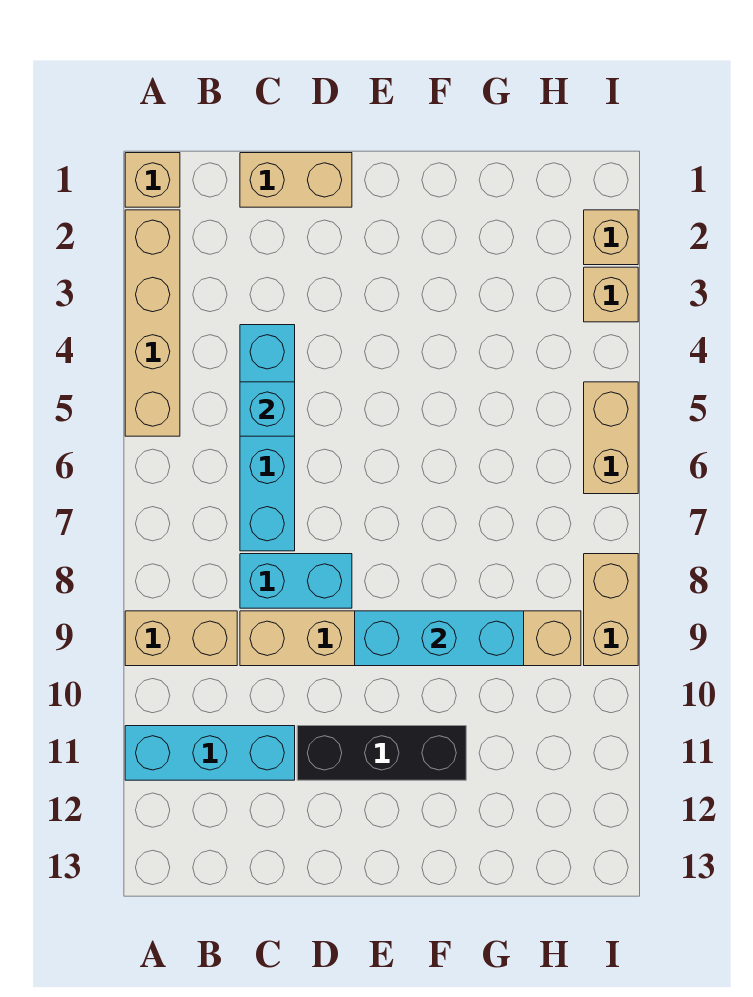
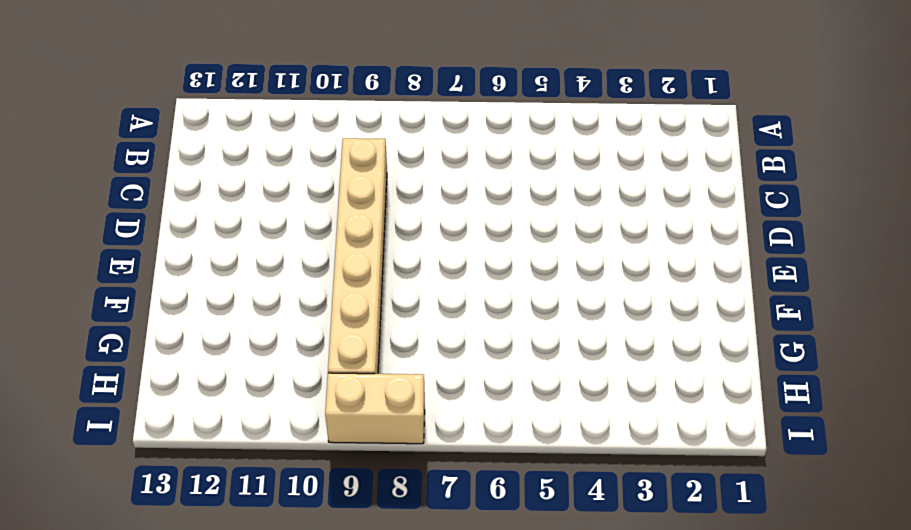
none -> tan 1x1 brick [125,153,180,207]
none -> tan 1x4 brick [125,210,180,436]
none -> tan 1x2 brick [125,611,237,666]

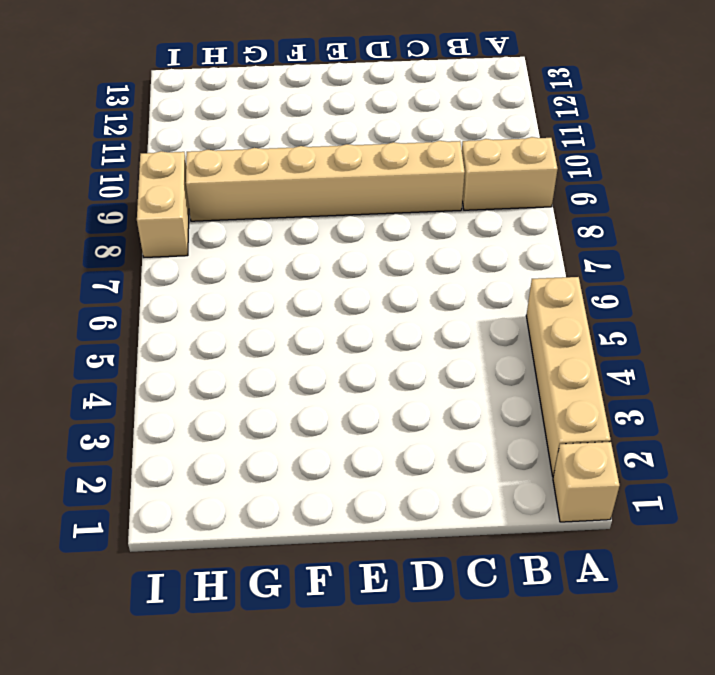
none -> cyan 1x3 brick [125,726,295,780]
none -> tan 1x2 brick [240,153,352,207]
none -> cyan 1x4 brick [240,325,295,551]

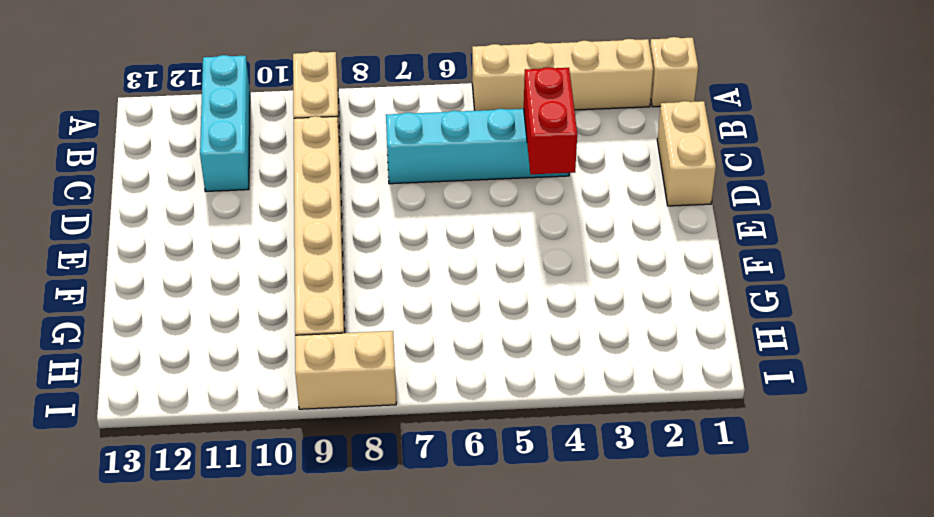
red 1x2 brick [524,67,577,174] -> none
none -> cyan 1x2 brick [240,554,352,608]
none -> black 1x3 brick [297,726,466,780]
none -> tan 1x1 brick [584,210,638,265]

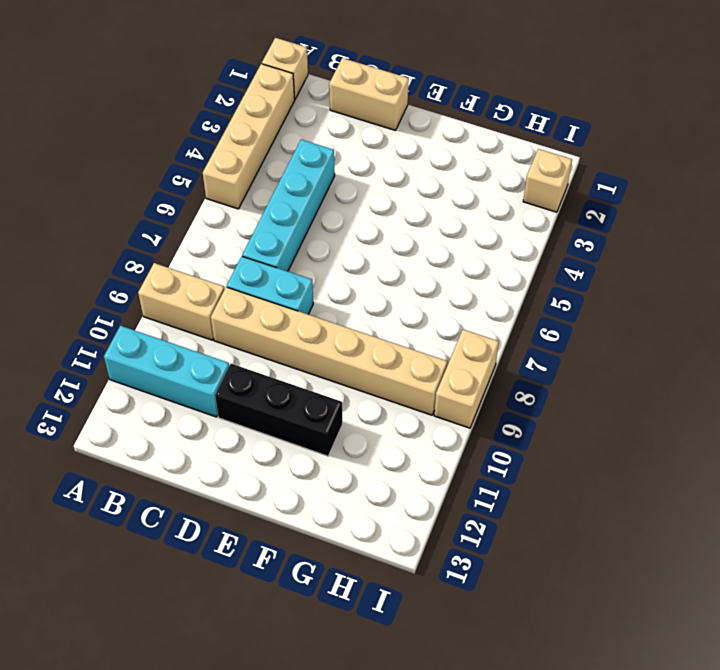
none -> tan 1x1 brick [584,267,638,322]
none -> tan 1x2 brick [584,382,638,494]
none -> cyan 1x1 brick [240,382,295,436]

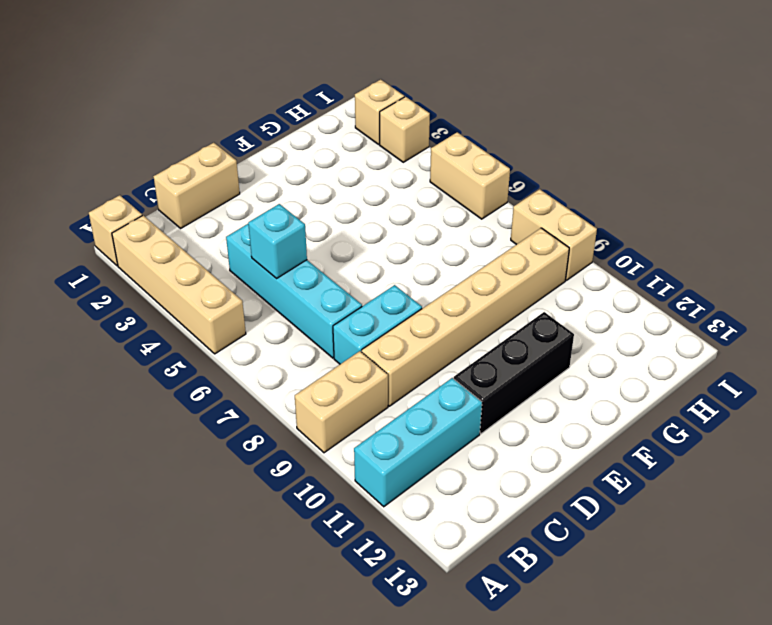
none -> cyan 1x3 brick [355,611,524,666]

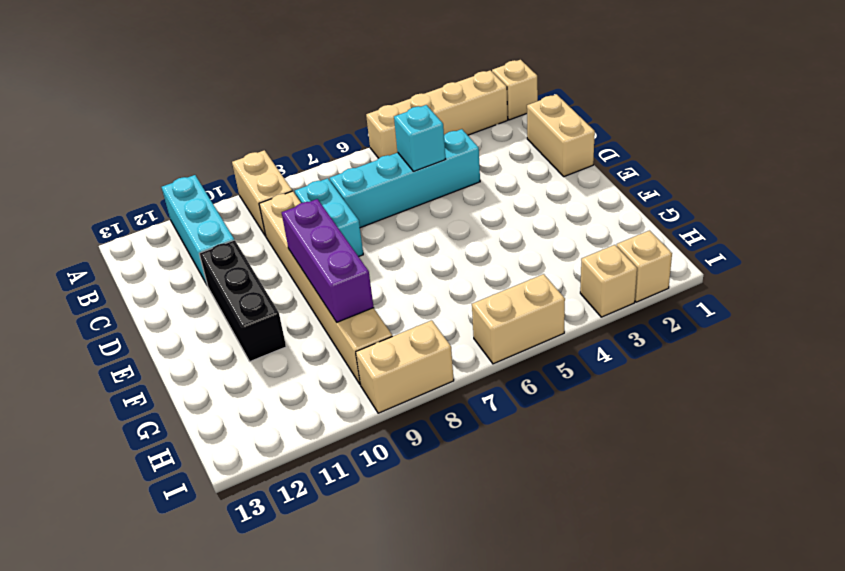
purple 1x3 brick [282,199,374,322] -> cyan 1x3 brick [355,611,524,666]

